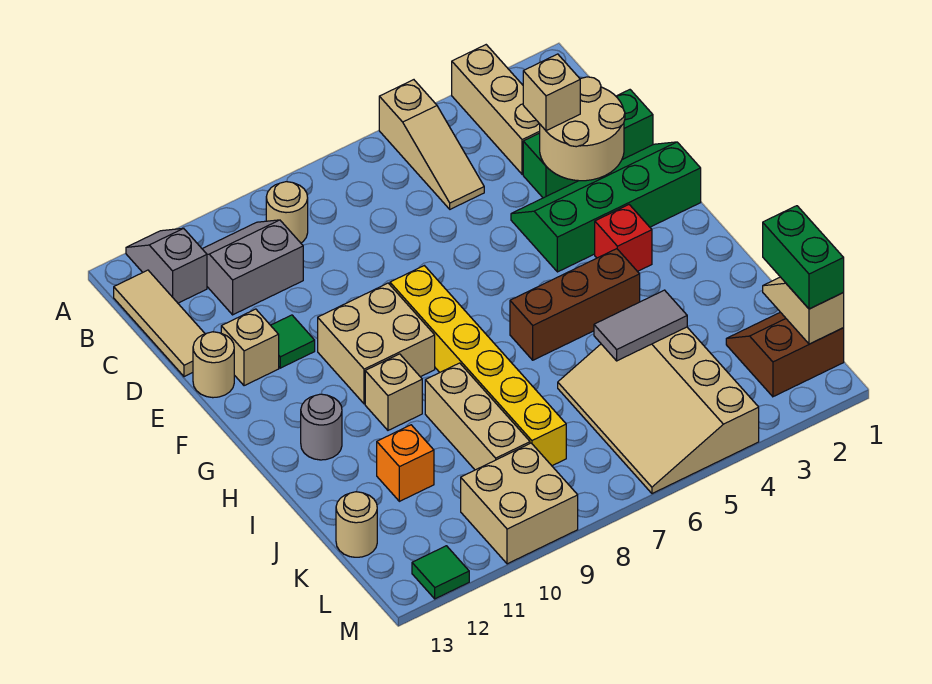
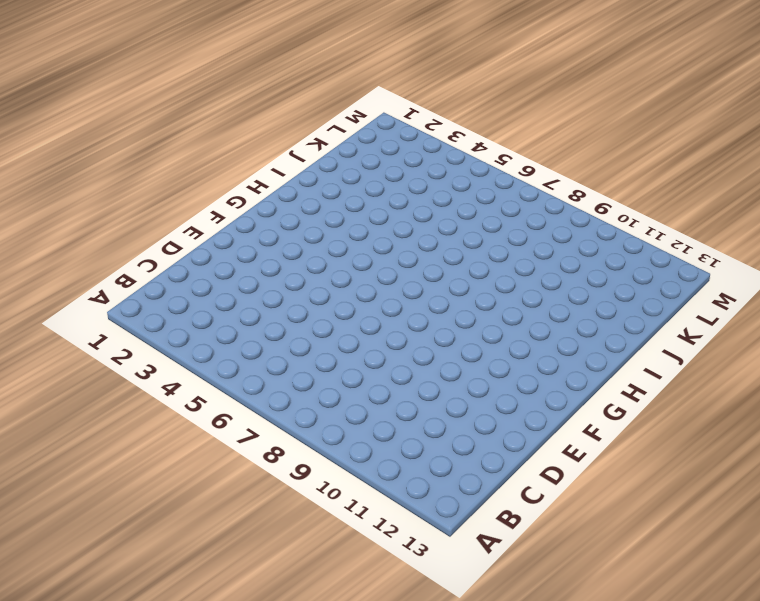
none -> tan 1x3 brick [452,45,540,174]
none -> tan 1x3 slope [379,80,484,209]
none -> grey 1x2 slope [126,228,207,303]

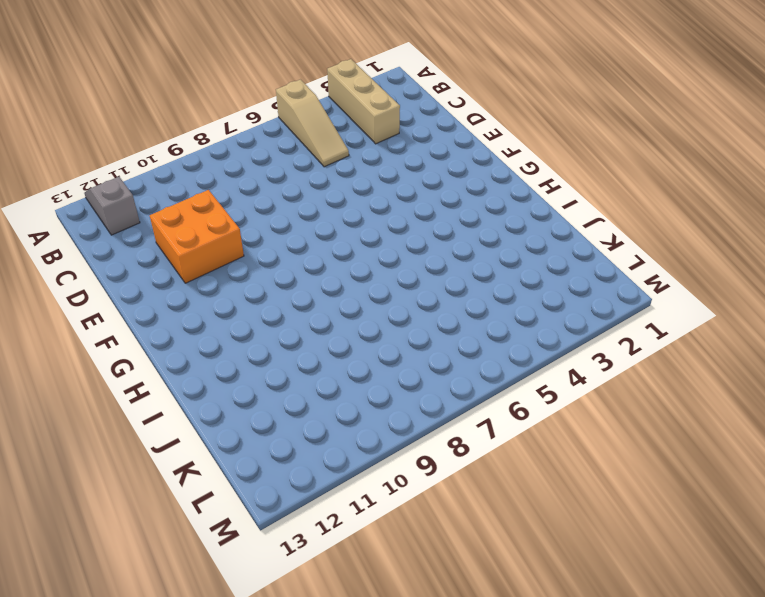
orange 2x2 brick [150,190,244,283] -> green 1x1 tile [271,315,315,368]
none -> tan 1x1 round brick [266,182,308,243]
none -> grey 2x2 slope [203,220,303,315]
none -> tan 1x3 tile [114,270,205,377]

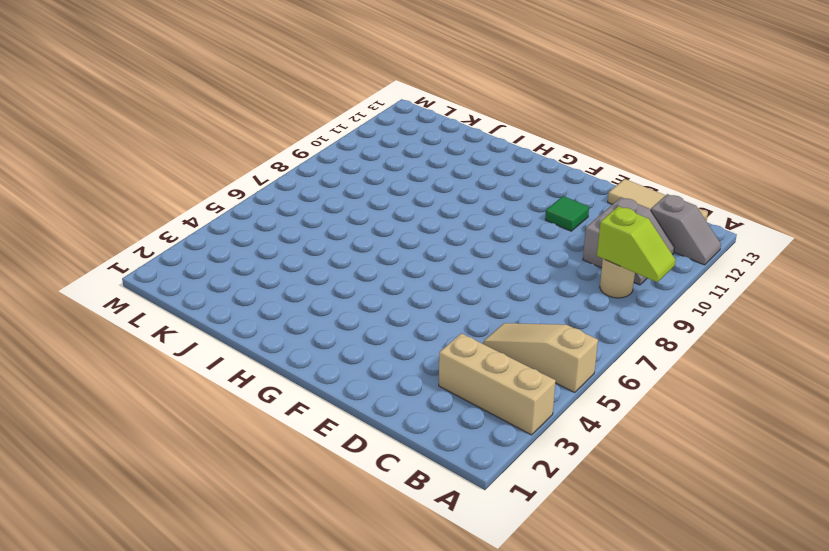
lime 1x2 slope [597,206,676,282] -> none
none -> green 1x3 brick [523,90,653,198]
none -> green 2x4 slope [511,142,701,272]
none -> tan 1x1 brick [221,309,279,386]

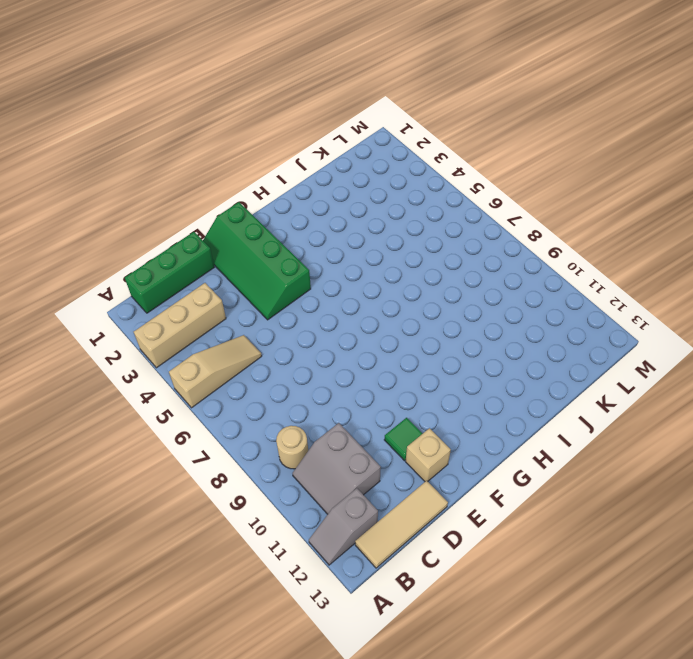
green 1x3 brick [125,232,214,313] -> green 1x3 brick turned to [523,90,653,198]
none -> tan 1x1 round brick [193,332,234,398]
none -> yellow 1x6 brick [390,266,566,466]
none -> tan 2x2 brick [318,283,435,404]

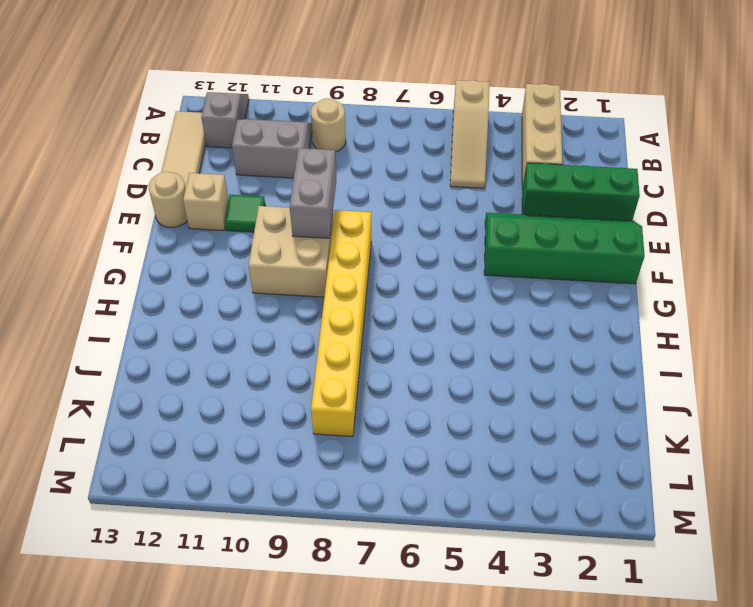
grey 1x2 brick [290,148,336,238] -> none
none -> red 1x1 brick [595,205,652,272]
none -> brown 1x3 brick [510,249,640,360]
none -> tan 1x1 brick [365,354,422,430]

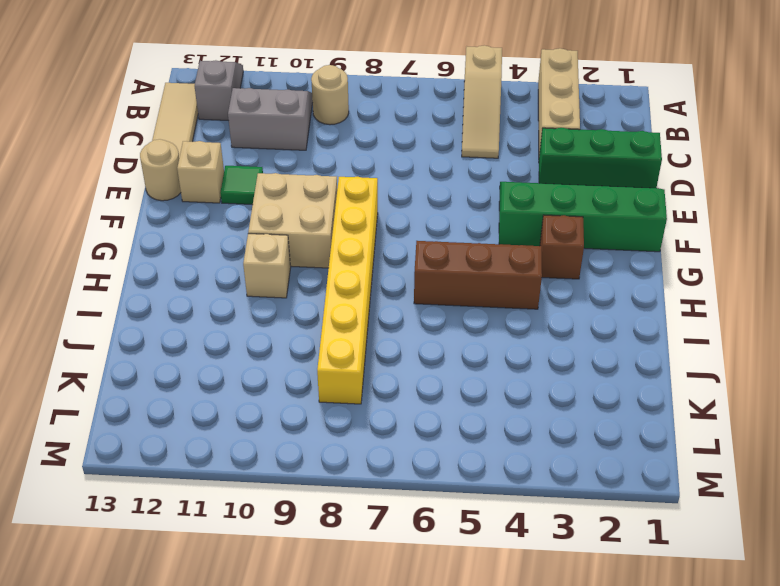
brown 1x1 brick [540,215,584,279] -> red 1x1 brick [595,205,652,272]
none -> grey 1x1 round brick [301,394,342,460]
none -> tan 1x3 brick [425,363,530,470]
none -> tan 3x4 slope [558,327,759,494]

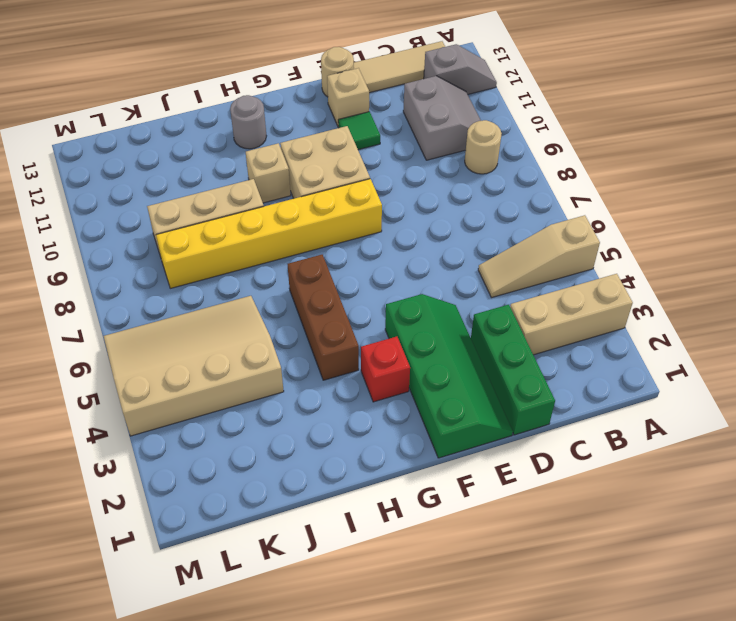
none -> orange 1x1 brick [377,425,434,501]
none -> brown 2x2 slope [726,312,844,397]
none -> tan 1x1 round brick [336,492,377,557]

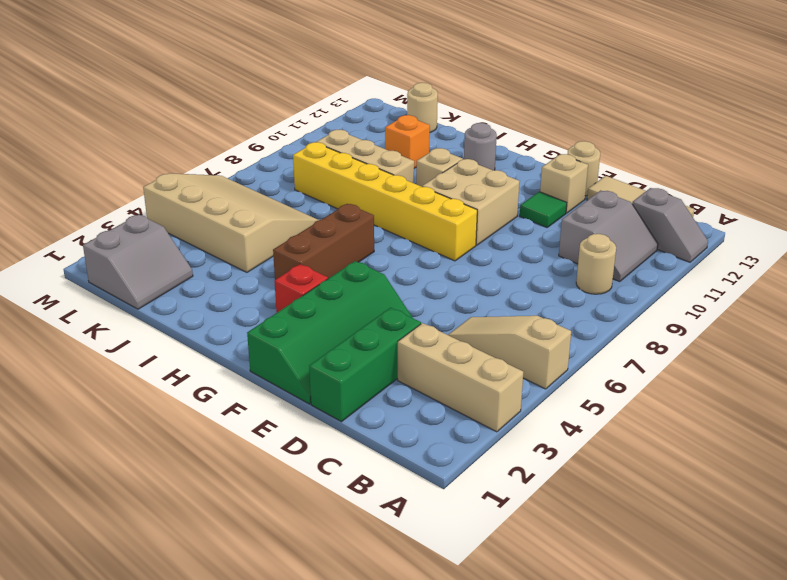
grey 2x2 slope [83,215,193,309] -> brown 2x2 slope [726,312,844,397]
none -> tan 2x2 brick [461,443,578,564]
none -> green 1x1 tile [412,546,469,599]
none -> tan 2x2 round brick [540,77,625,181]

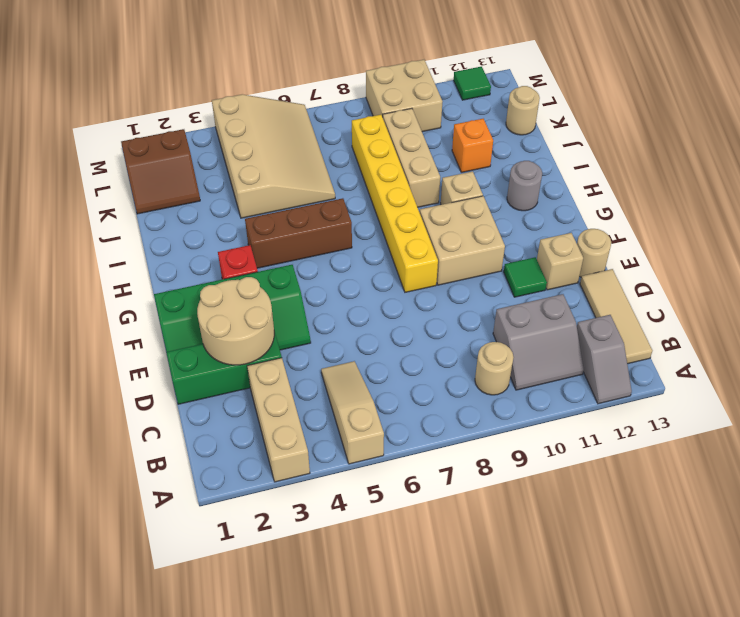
none -> grey 1x2 tile [594,290,687,361]
none -> tan 1x2 slope [763,277,844,344]
none -> tan 1x1 brick [523,54,580,131]

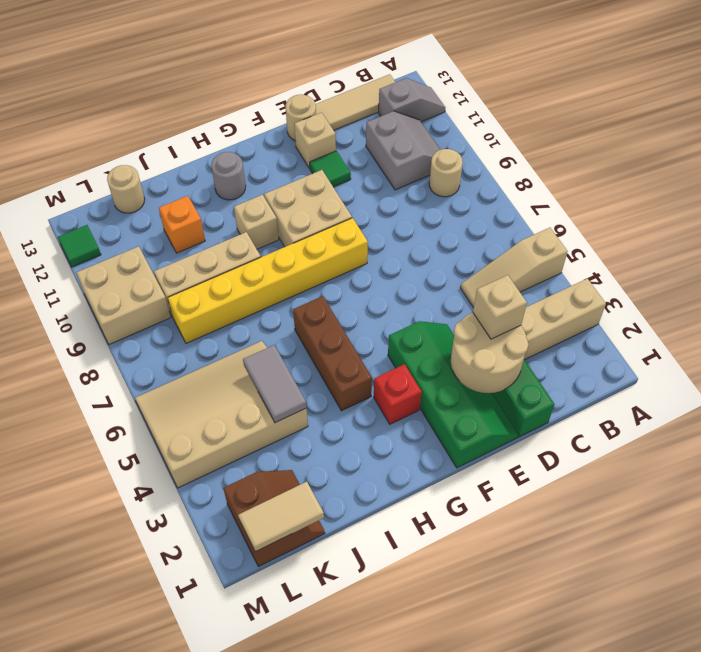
tan 1x2 tile [238,482,324,552] -> tan 1x2 slope [763,277,844,344]
none -> green 1x2 brick [763,206,844,309]

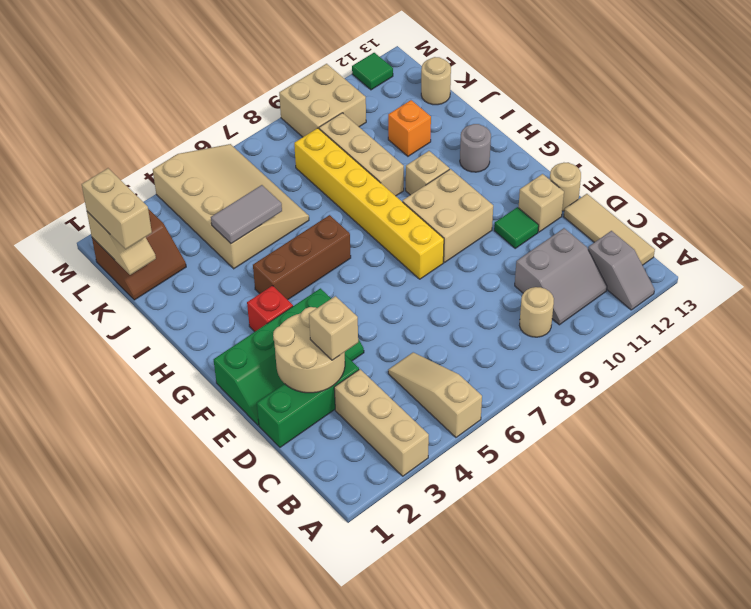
tan 1x2 brick [82,168,152,249] -> green 1x2 brick [763,206,844,309]

